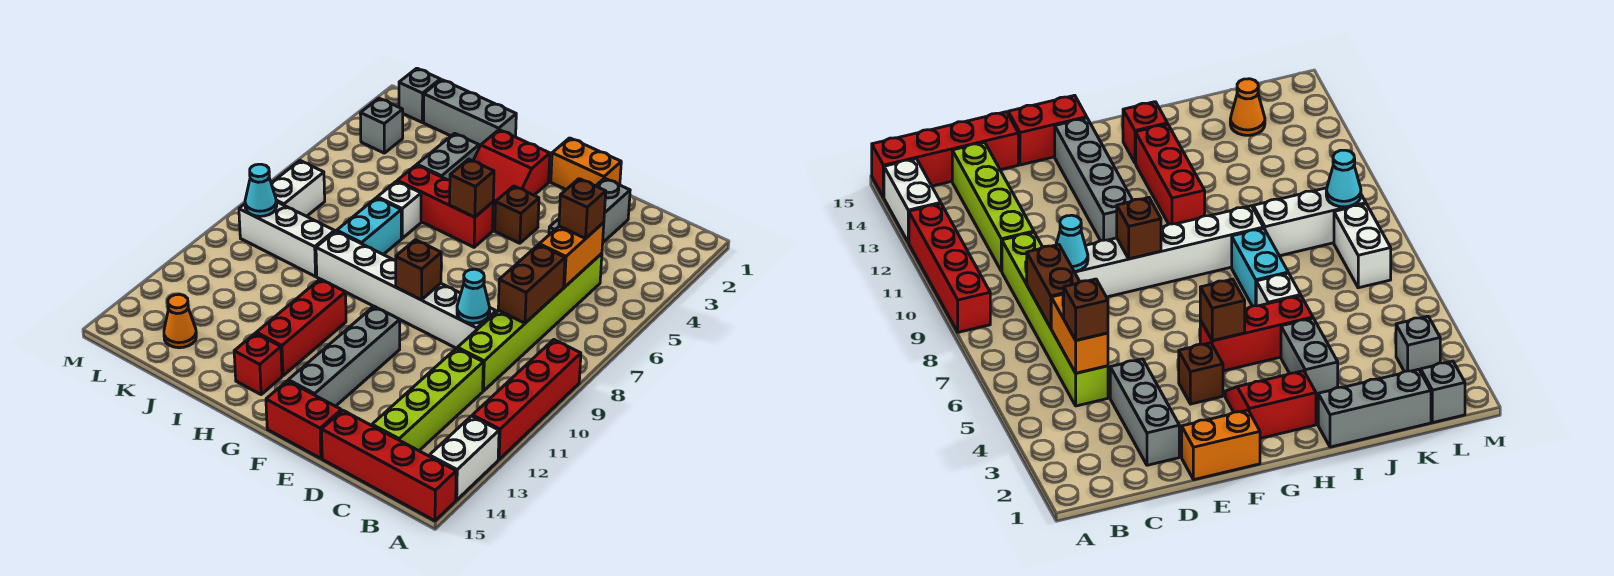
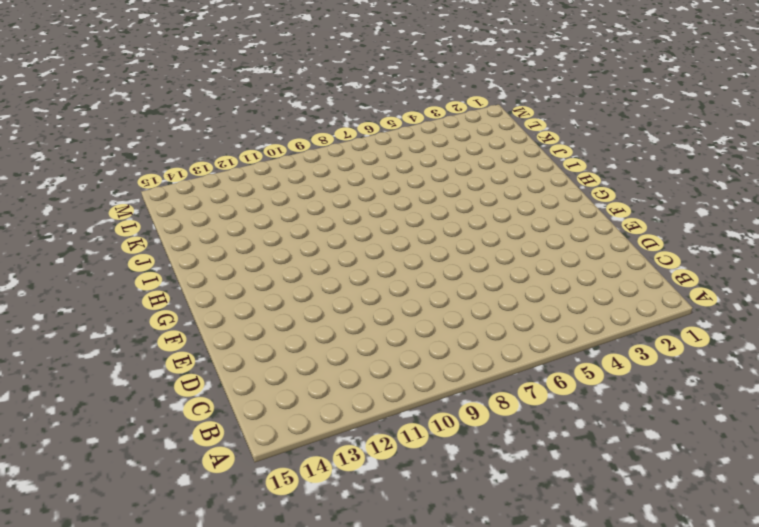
none -> red 1x4 brick [472,340,581,459]
none -> white 1x2 brick [429,416,499,500]
none -> red 1x4 brick [322,410,456,521]
none -> lime 1x6 brick [457,254,602,391]

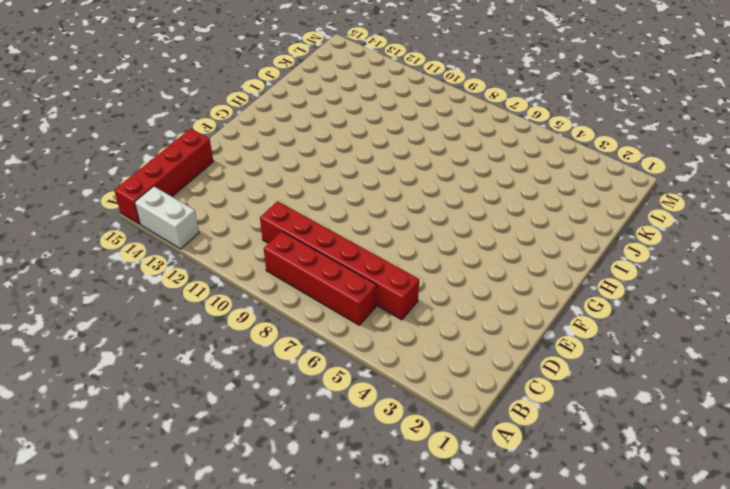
red 1x4 brick [264,231,377,325] -> red 1x4 brick moved to [472,340,581,459]
red 1x6 brick [260,201,419,320] -> lime 1x6 brick [457,254,602,391]
none -> lime 1x4 brick [372,348,483,451]
none -> grey 1x3 brick [549,178,630,242]
none -> white 1x6 brick [316,231,496,348]
none -> orange 1x2 brick [551,138,621,189]

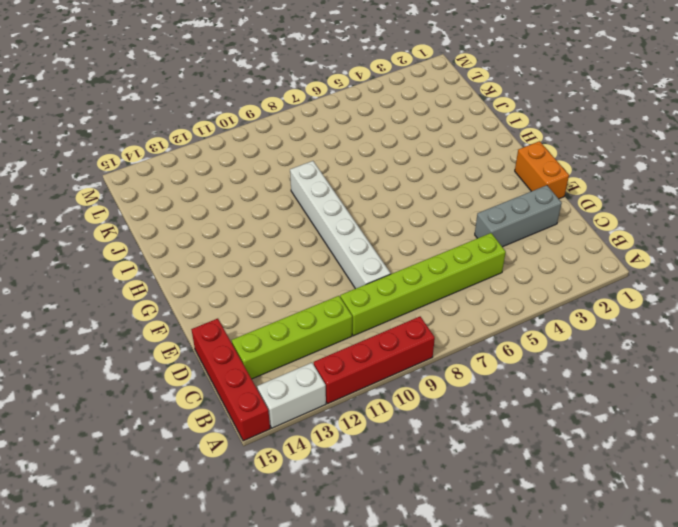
none -> red 1x2 brick [266,381,341,458]
none -> brown 1x1 brick [495,186,539,243]
none -> grey 1x4 brick [288,306,400,406]
none -> red 2x2 slope [473,130,550,206]

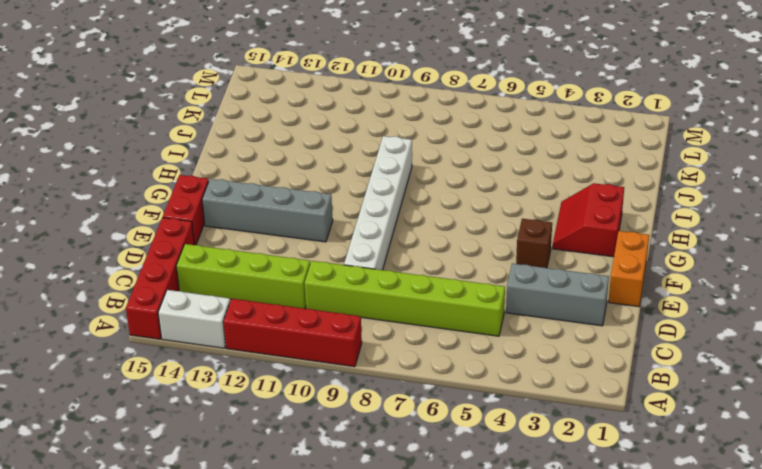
none -> red 1x3 brick [397,165,493,247]
none -> red 1x3 brick [256,279,346,376]
none -> red 1x1 brick [234,333,282,395]
none -> grey 1x3 brick [424,80,516,147]

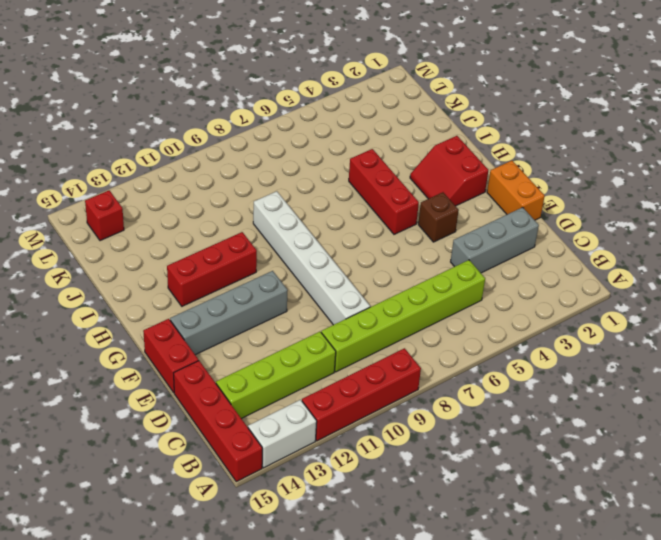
red 1x1 brick [85,190,124,241] -> red 1x1 brick moved to [234,333,282,395]
none -> grey 1x3 brick [424,80,516,147]
none -> grey 1x2 brick [417,133,479,180]
none -> white 1x1 brick [377,181,421,238]
none -> cyan 1x2 brick [337,198,401,255]

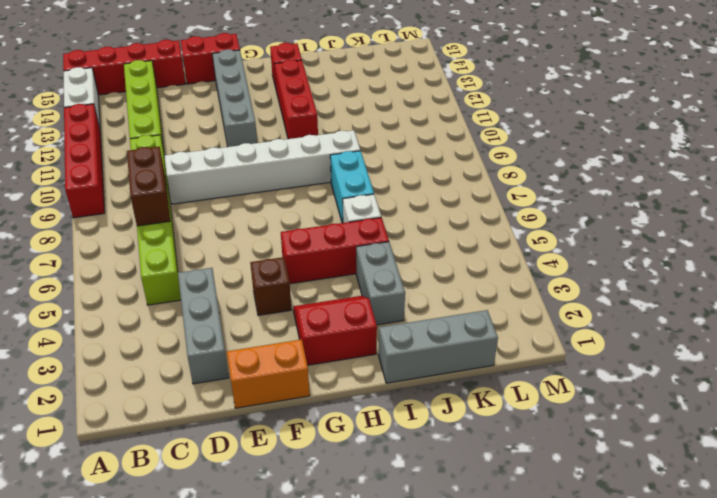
none -> white 1x3 brick [239,202,335,277]
none -> orange 1x1 cone [164,294,196,348]
none -> grey 1x1 brick [399,68,440,122]
none -> grey 1x1 brick [360,98,403,153]

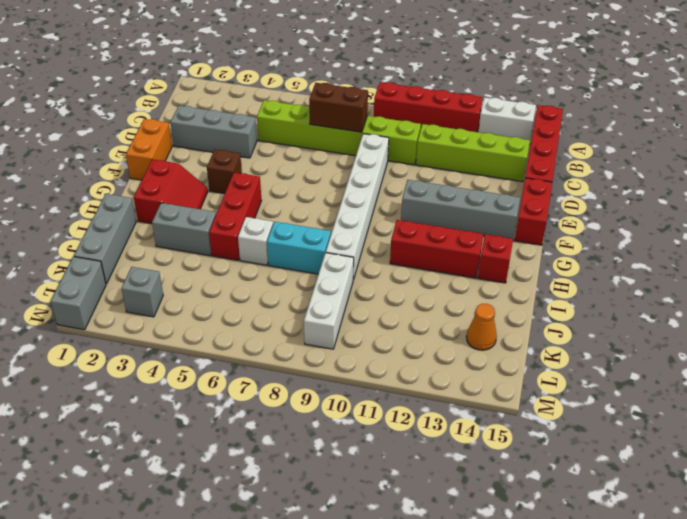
grey 1x2 brick [51,257,106,330] -> grey 1x1 brick [399,68,440,122]
none -> white 1x2 brick [271,161,325,216]
none -> orange 1x2 brick [539,222,604,287]
none -> cyan 1x1 cone [457,269,490,323]
none -> brown 1x1 brick [396,240,441,300]

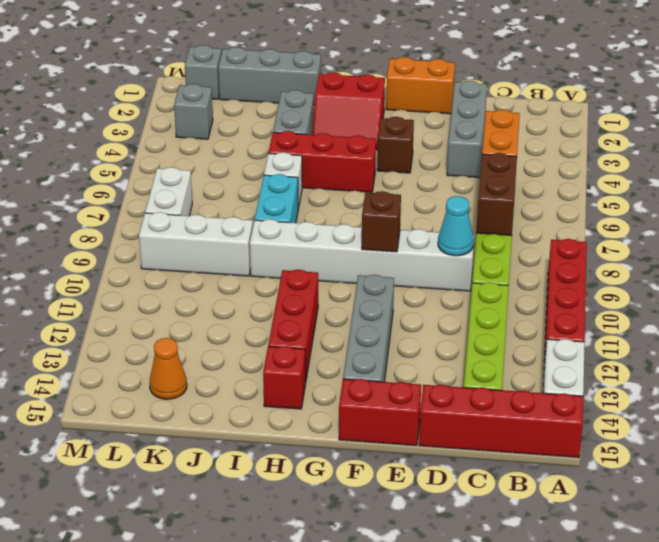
none -> brown 1x1 brick [450,159,494,217]
none -> cyan 1x1 cone [245,164,277,216]
none -> brown 1x1 brick [559,179,606,238]

